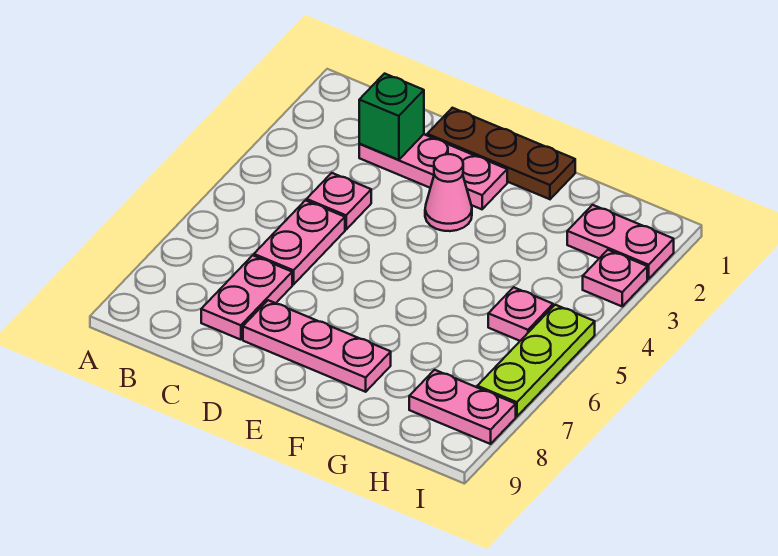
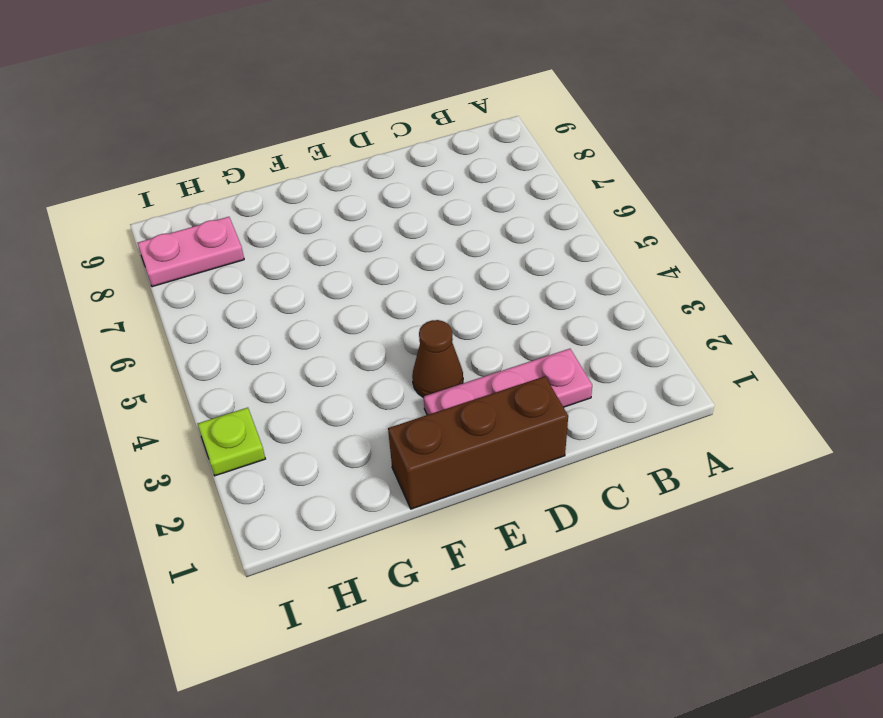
brown 1x3 brick [388,376,568,509] -> brown 1x3 plate [427,108,575,199]
brown 1x1 cone [412,320,463,398] -> pink 1x1 cone [425,154,472,231]
lime 1x1 plate [198,408,265,476] -> pink 1x1 plate [583,250,647,306]
none -> pink 1x1 plate [307,173,371,230]
none -> pink 1x2 plate [254,200,345,285]
none -> pink 1x2 plate [201,255,292,340]

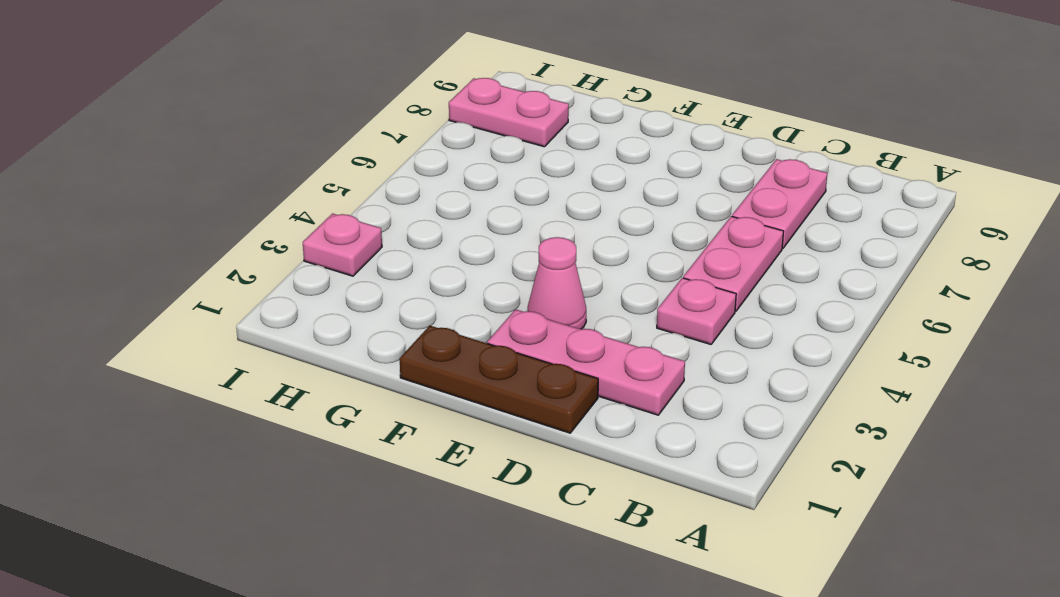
none -> pink 1x3 plate [243,300,391,392]
none -> pink 1x2 plate [567,205,674,279]
none -> pink 1x1 plate [488,287,553,341]

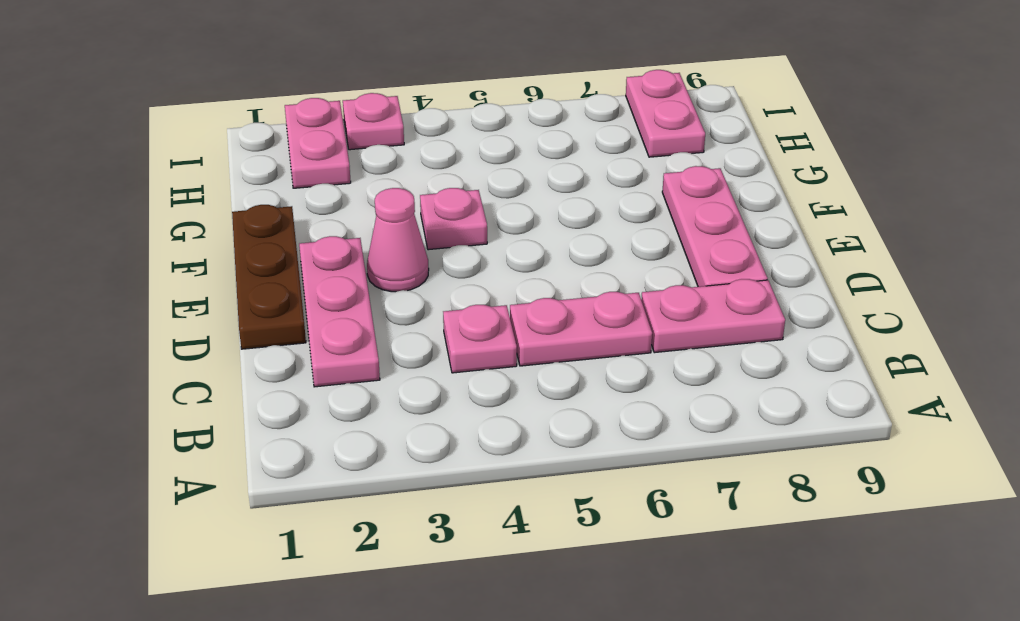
pink 1x1 plate [420,188,487,250] -> pink 1x1 plate moved to [488,287,553,341]
none -> lime 1x3 plate [477,305,595,416]
none -> green 1x1 brick [359,74,424,160]

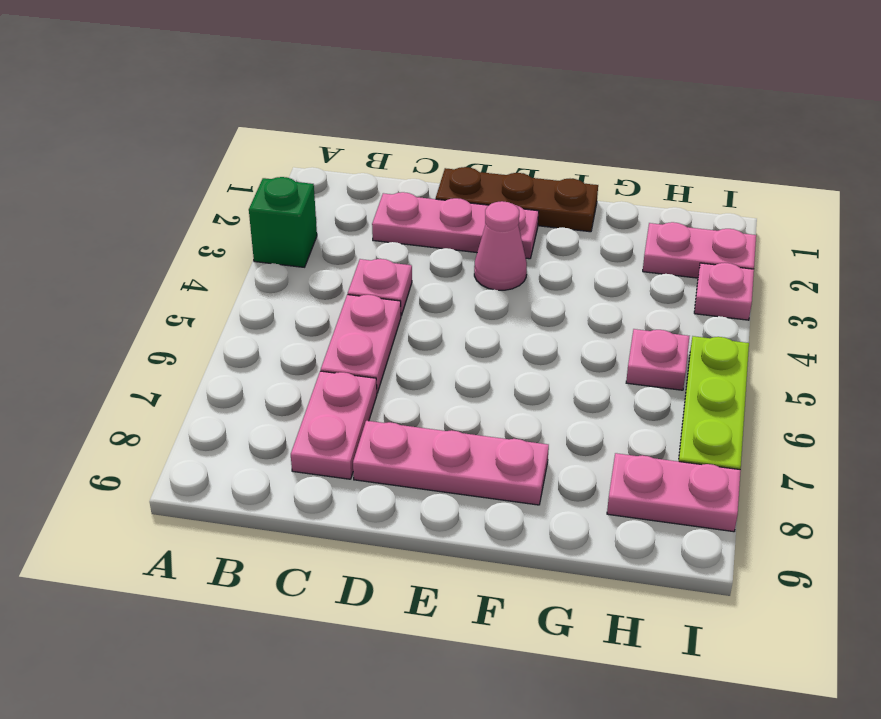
green 1x1 brick [249,177,317,267] -> green 1x1 brick moved to [359,74,424,160]

